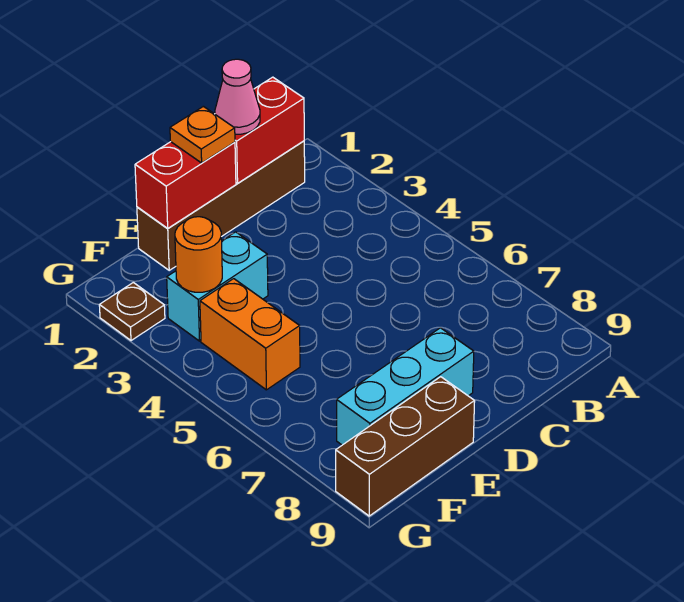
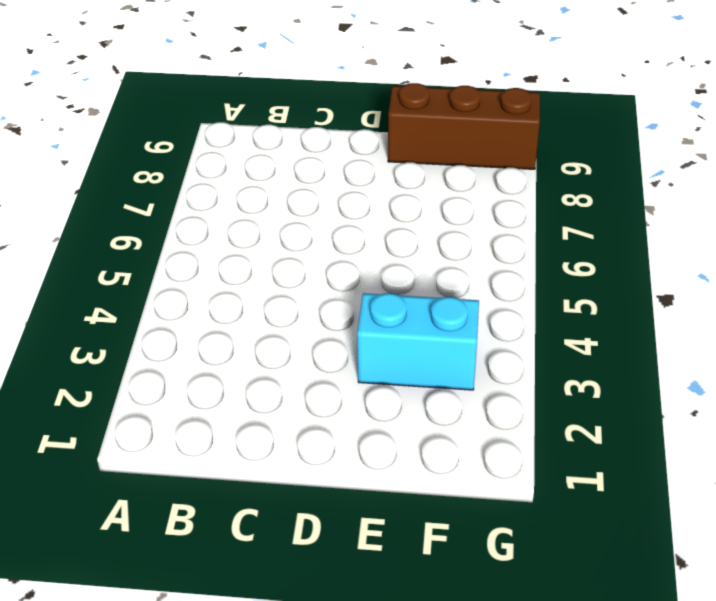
none -> brown 1x4 brick [137,141,305,270]
none -> cyan 1x3 brick [337,328,474,445]

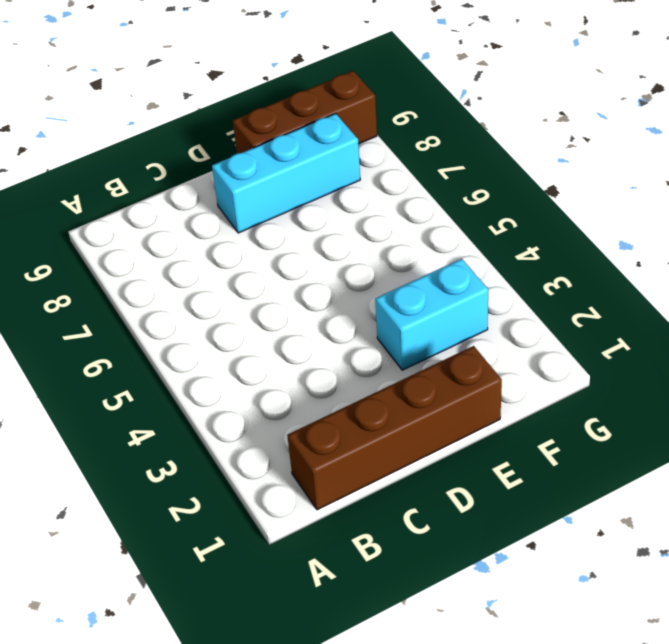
none -> orange 1x2 brick [200,279,300,390]
none -> brown 1x1 plate [99,282,165,341]

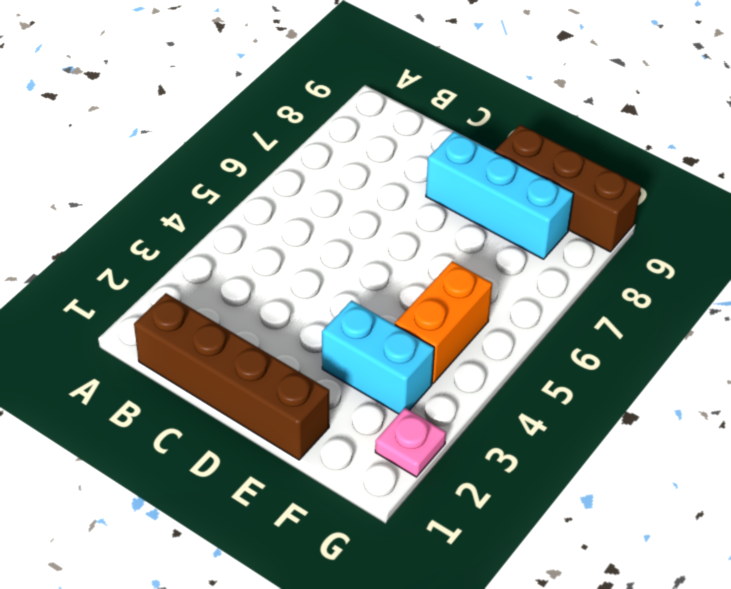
pink 1x1 plate [375,408,446,477] -> brown 1x1 plate [99,282,165,341]
none -> red 1x2 brick [235,77,304,183]
none -> red 1x2 brick [135,142,236,228]

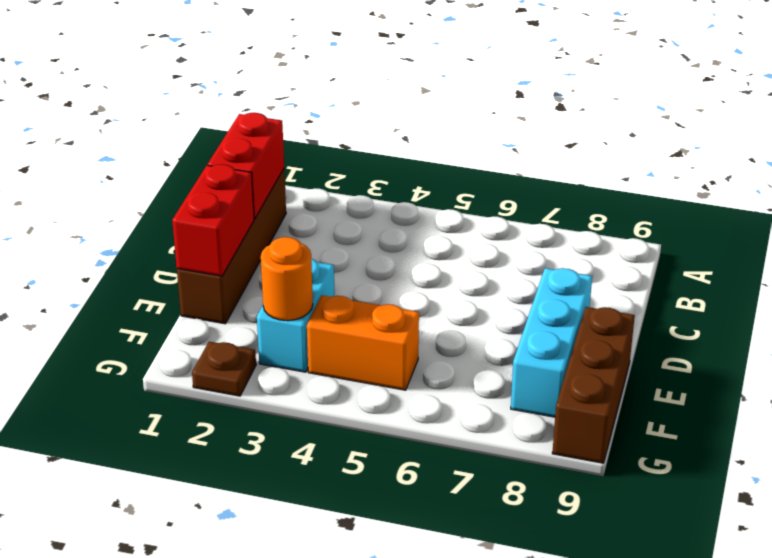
none -> pink 1x1 cone [215,59,260,134]
none -> orange 1x1 plate [170,106,235,163]

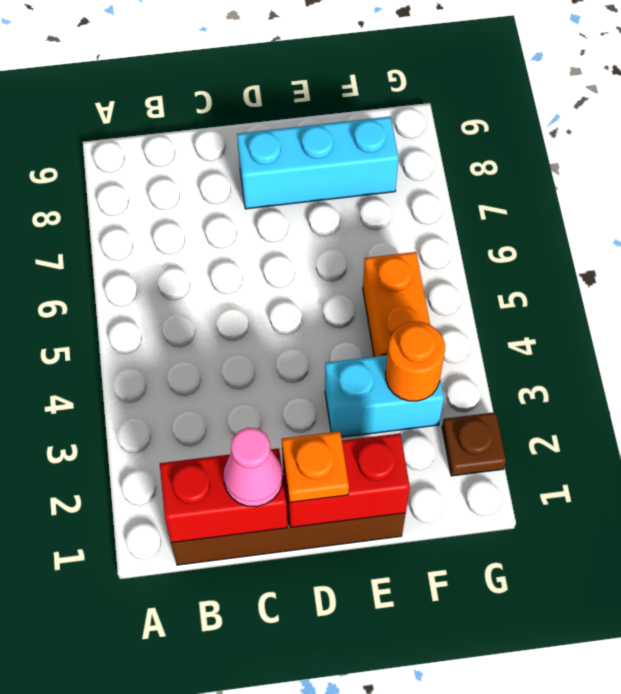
none -> brown 1x3 brick [336,377,475,516]

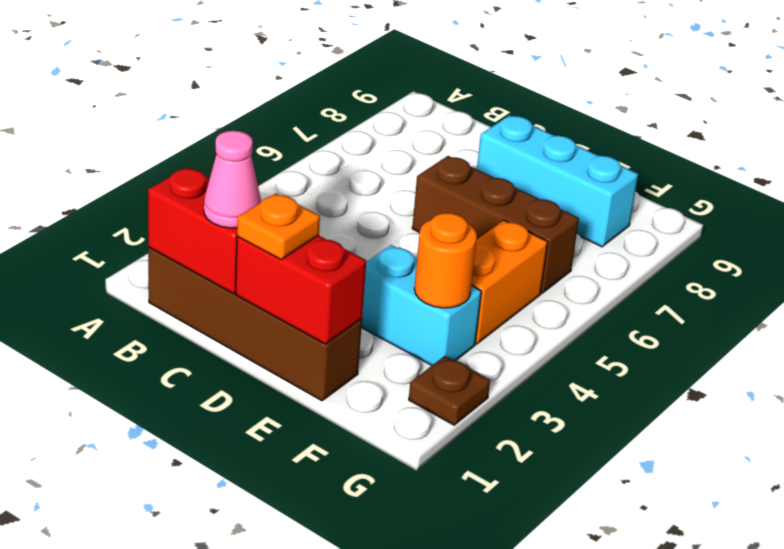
brown 1x3 brick [412,156,579,294] -> brown 1x3 brick moved to [336,377,475,516]

